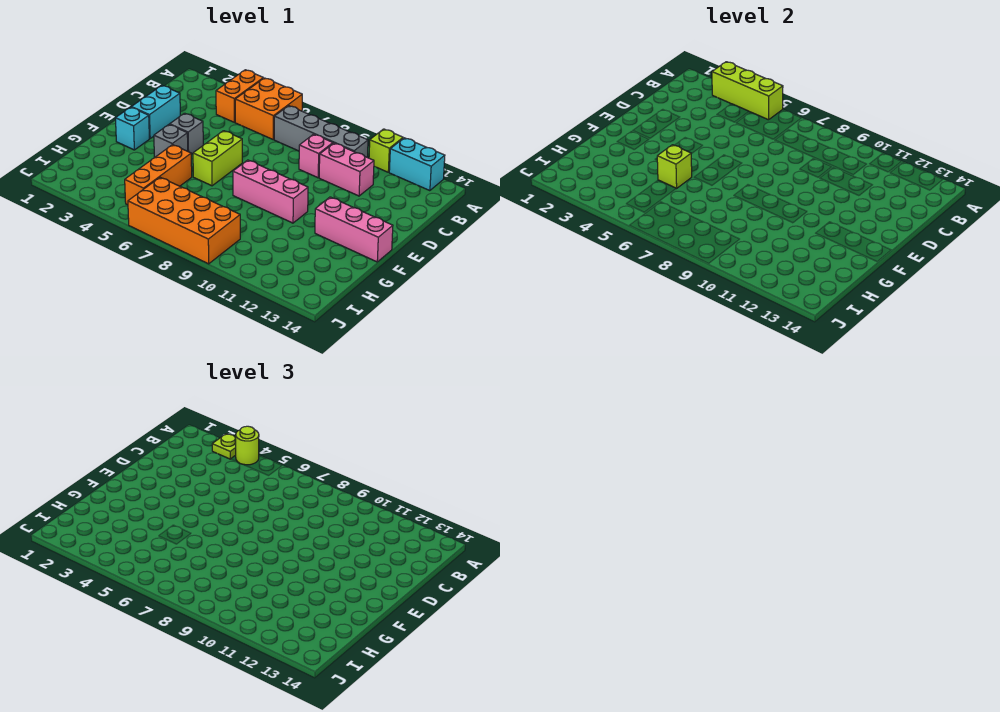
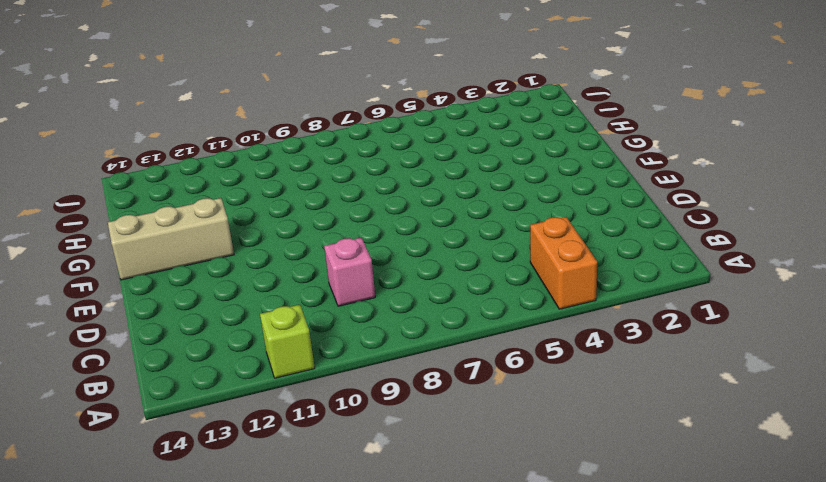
tan 1x3 brick [108,198,234,280] -> pink 1x3 brick [315,197,393,262]
none -> orange 2x2 brick [235,78,302,139]
none -> cyan 1x2 brick [389,138,445,191]
none -> grey 1x4 brick [274,106,368,157]

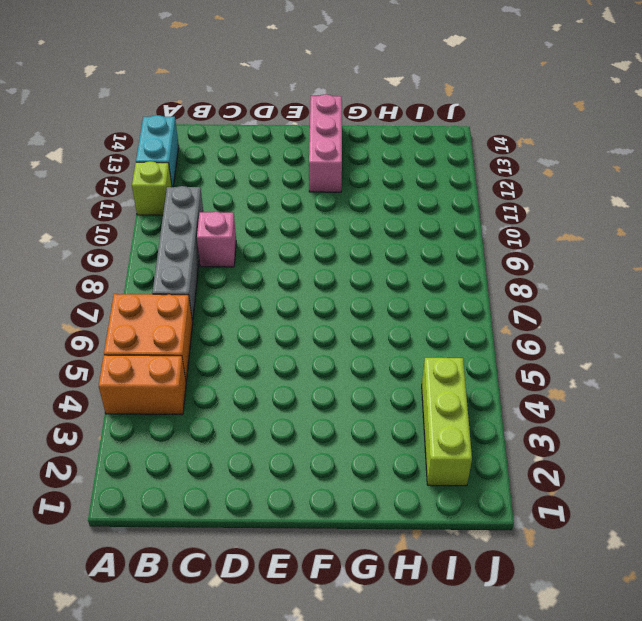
lime 1x3 brick [422,358,472,486] -> lime 1x3 brick moved to [712,62,783,120]
none -> pink 1x2 brick [319,143,374,196]
none -> cyan 1x2 brick [132,86,180,138]
none -> grey 1x1 brick [170,113,203,154]

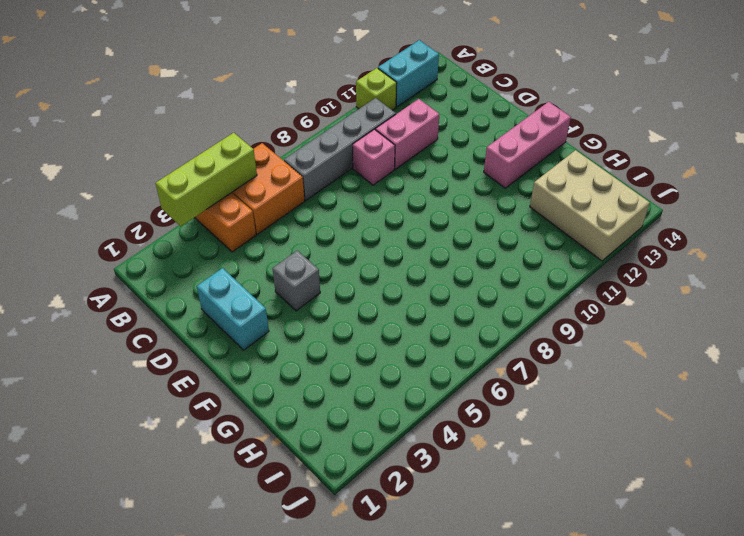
tan 2x3 brick [530,150,650,261] -> none
none -> lime 1x2 brick [193,131,242,186]
none -> cyan 1x1 brick [115,107,149,150]
none -> grey 1x1 brick [154,124,188,158]

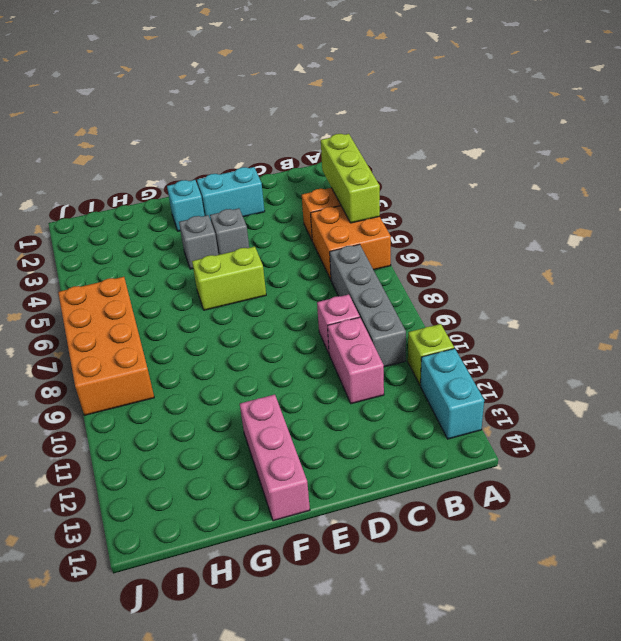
none -> pink 1x3 brick [233,160,308,223]
none -> orange 1x3 brick [125,145,192,205]
none -> lime 1x1 brick [657,145,692,189]

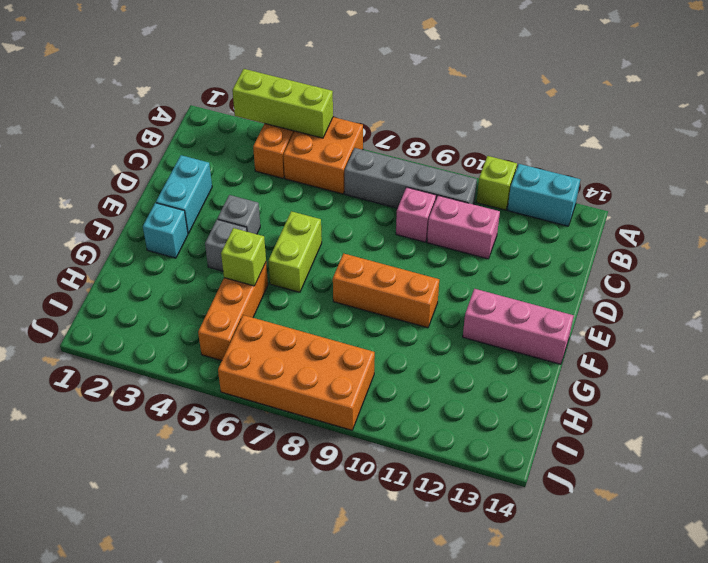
orange 1x3 brick [333,253,439,328] -> pink 1x3 brick [233,160,308,223]
none -> lime 1x1 plate [212,434,236,459]
none -> lime 1x1 round brick [236,426,259,465]

